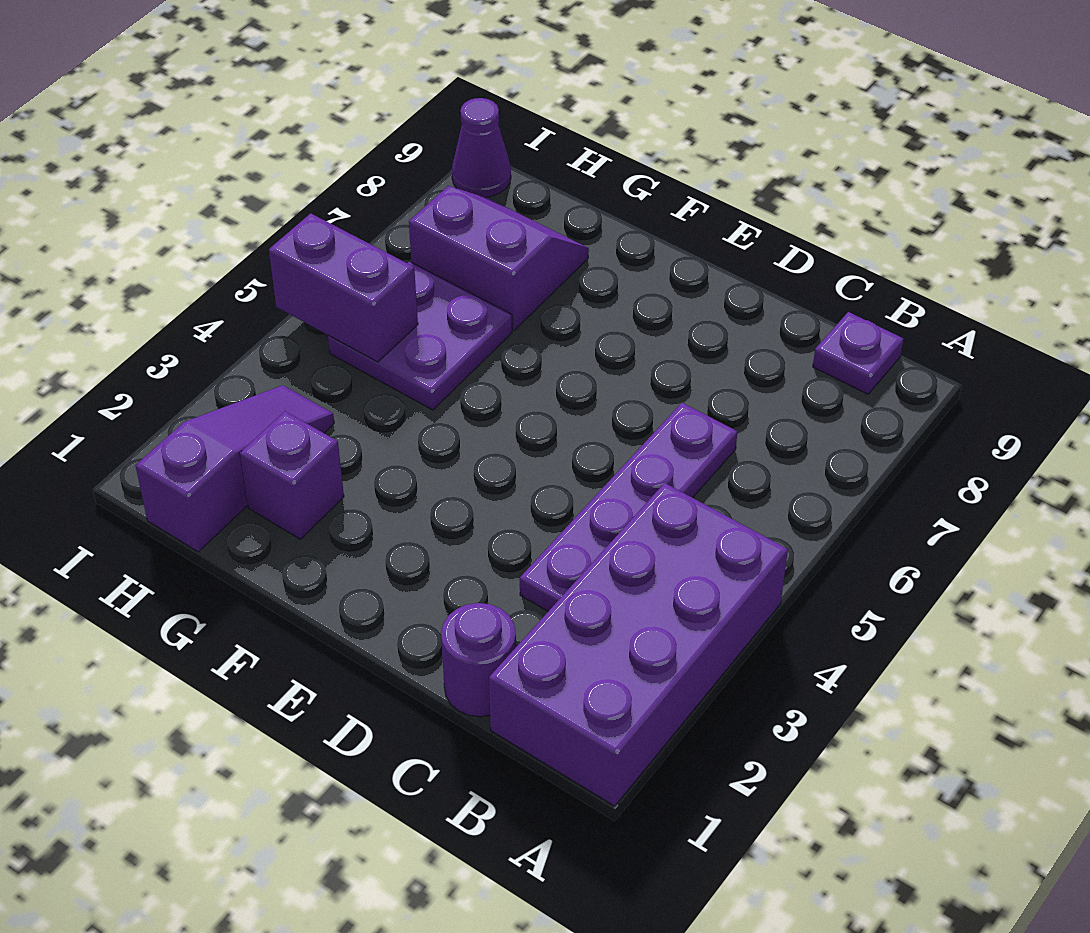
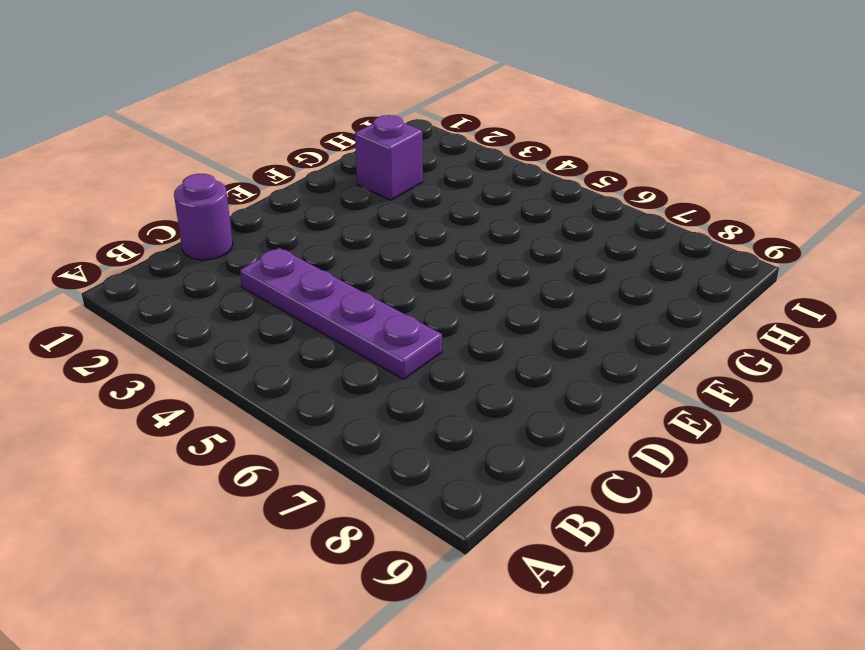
none -> purple 2x4 brick [489,483,788,806]
none -> purple 1x1 plate [813,312,904,394]

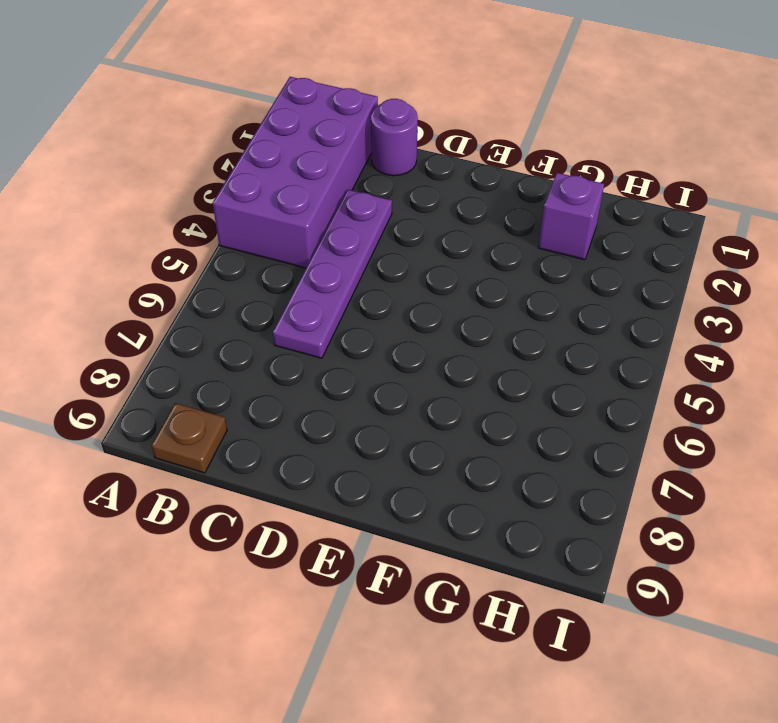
brown 1x1 plate [151,403,227,473] -> purple 1x1 plate [813,312,904,394]
none -> purple 2x2 plate [328,262,512,410]
none -> purple 2x2 slope [409,186,589,331]

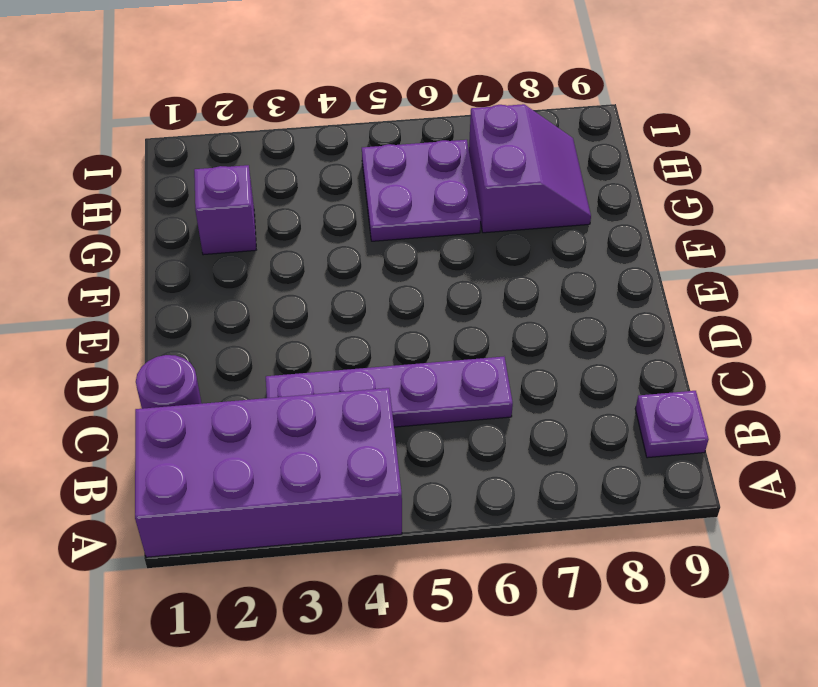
none -> purple 1x3 slope [135,385,334,552]
none -> purple 1x1 cone [452,98,511,197]

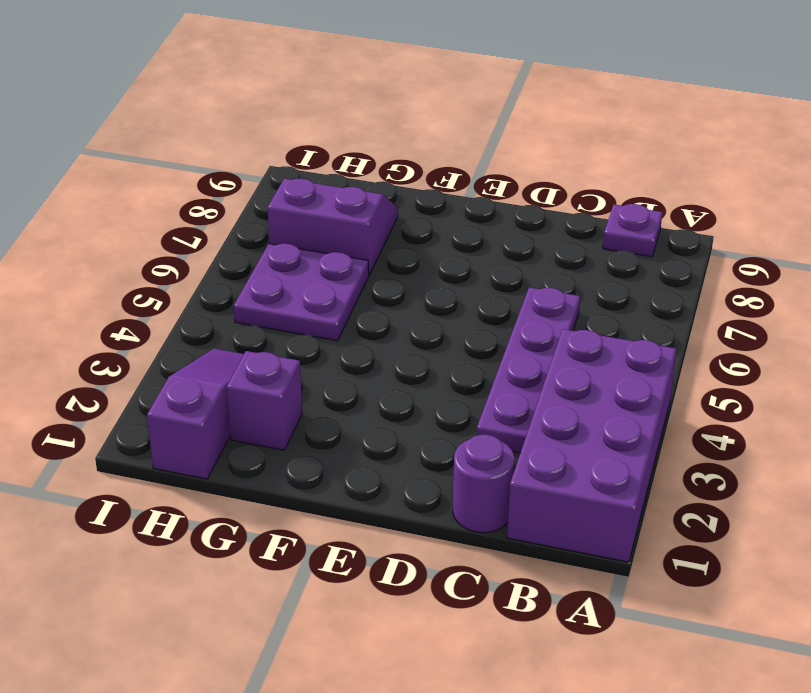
none -> purple 1x1 cone [452,98,511,197]
none -> purple 1x2 brick [269,213,418,362]

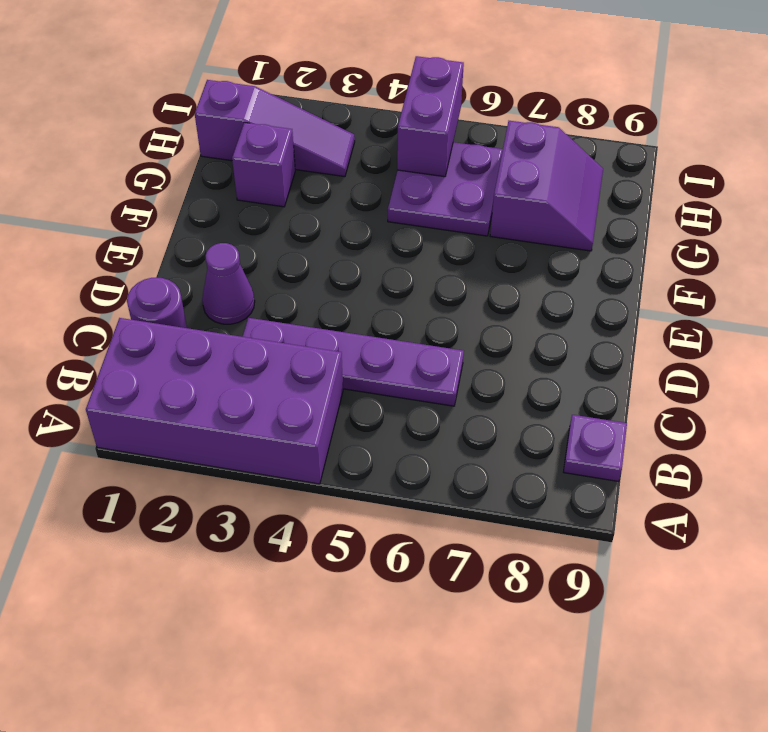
purple 1x1 cone [202,243,255,324] -> purple 1x1 cone moved to [452,98,511,197]

